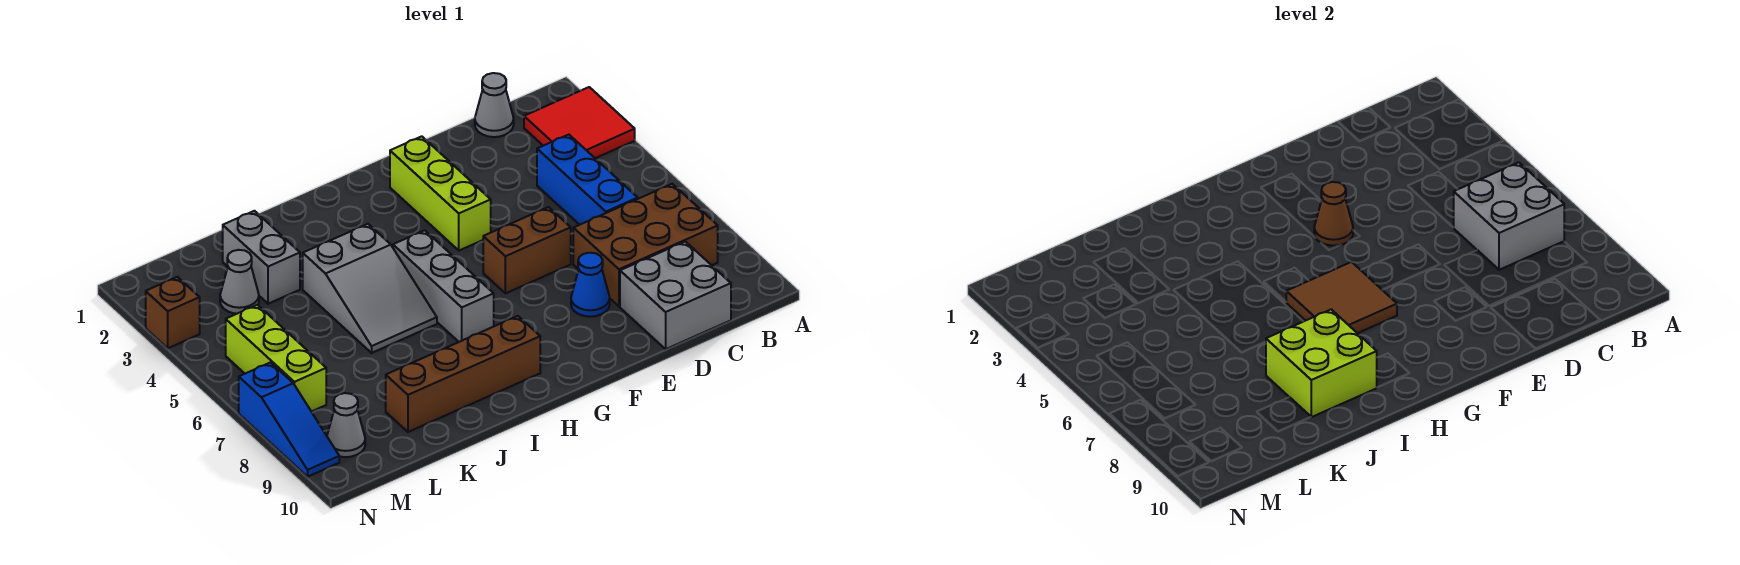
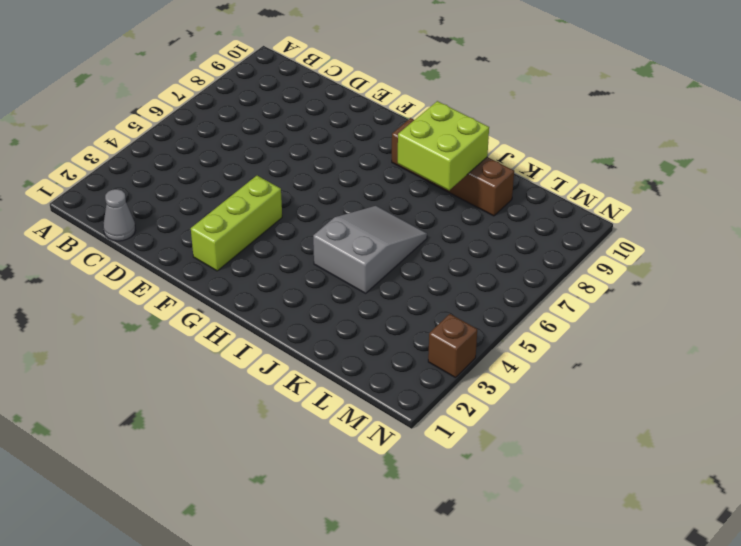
none -> red 2x2 tile [524,87,635,158]
none -> brown 2x3 brick [573,184,718,306]
none -> blue 1x3 brick [537,135,638,225]

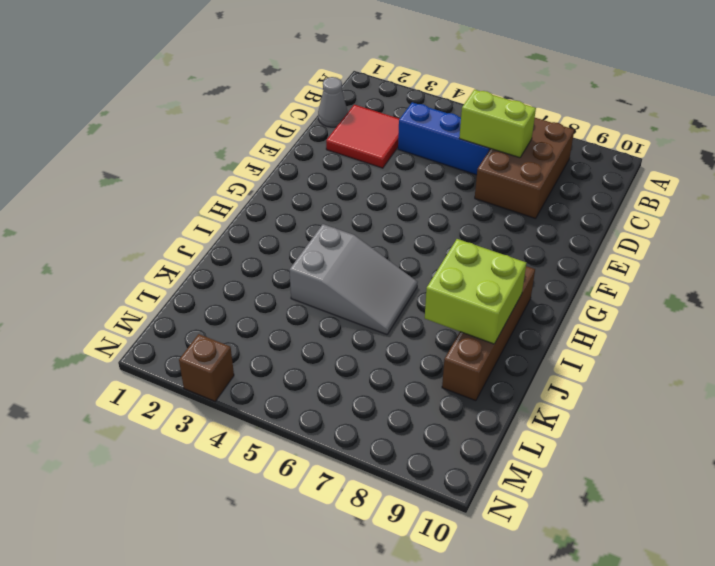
red 2x2 tile [326,105,399,168] -> red 2x2 tile moved to [524,87,635,158]
lime 1x2 brick [459,90,536,158] -> grey 2x2 brick [1453,162,1564,270]
none -> grey 2x2 brick [620,241,731,349]
none -> brown 1x2 brick [483,207,571,293]
none -> blue 1x1 cone [571,253,610,317]

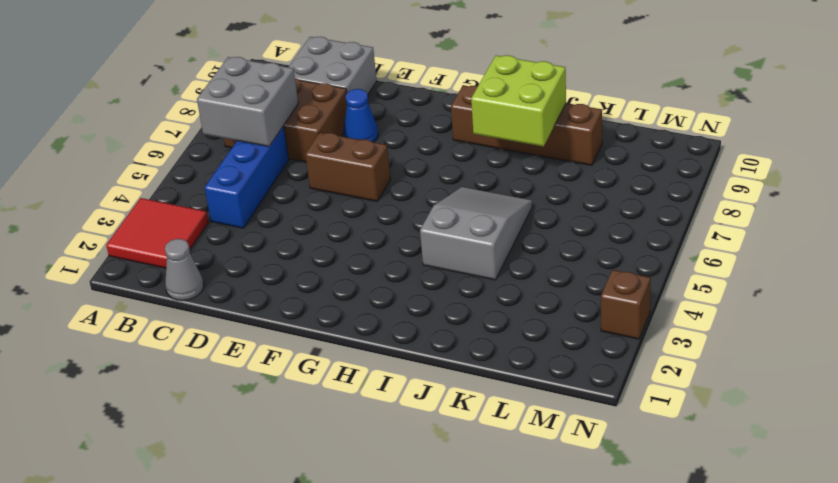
none -> lime 1x3 brick [390,136,491,251]
none -> grey 1x3 brick [393,230,494,342]
none -> grey 1x2 brick [223,211,300,304]

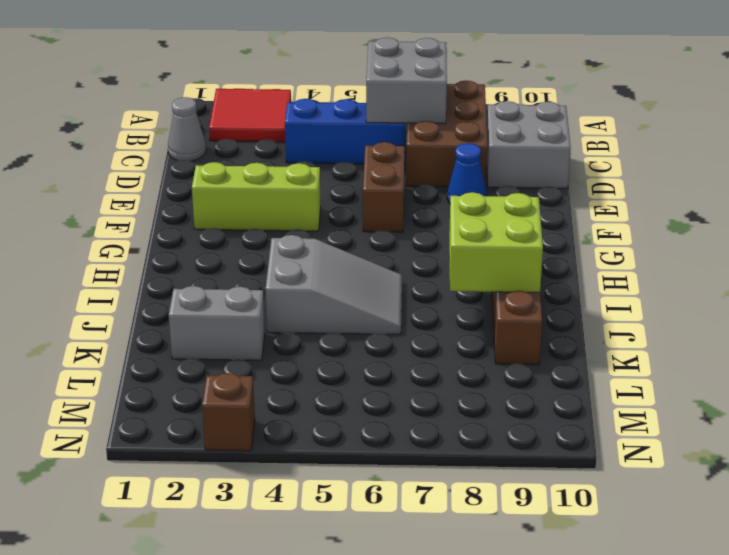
none -> grey 1x3 brick [393,230,494,342]
none -> grey 1x1 cone [220,250,259,314]
none -> lime 1x3 brick [226,305,326,412]

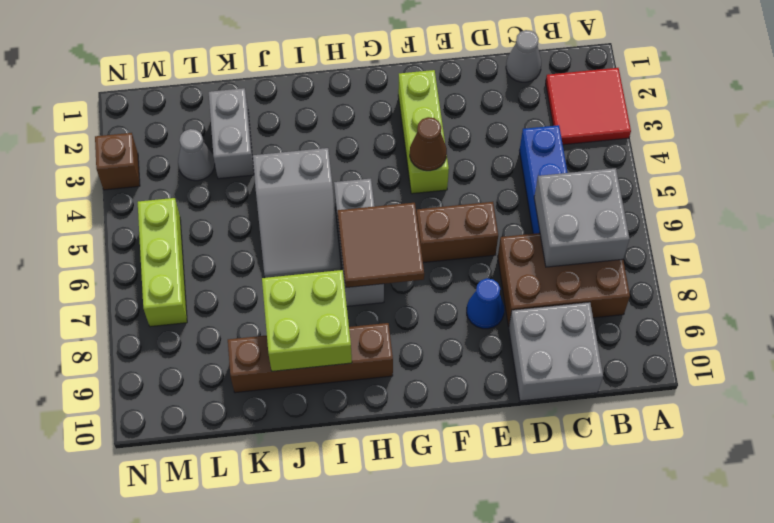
none -> grey 1x1 cone [327,393,365,457]
none -> blue 1x3 slope [239,363,339,477]

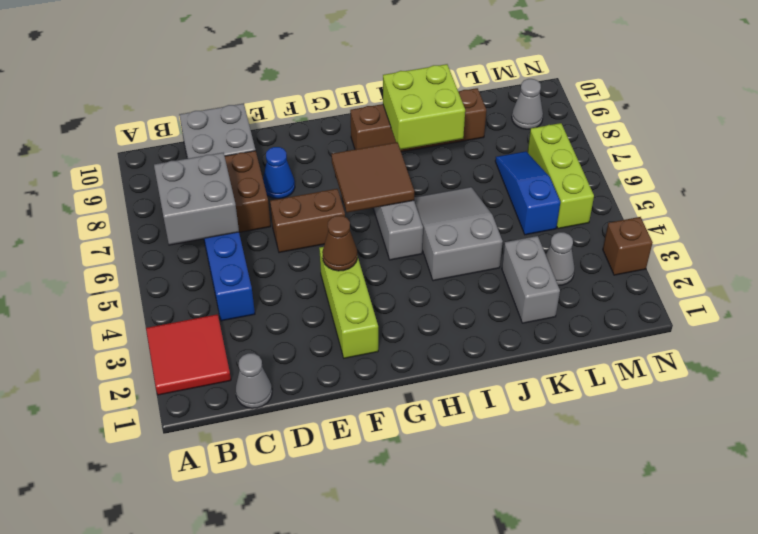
blue 1x3 slope [495,151,560,235] -> blue 1x3 slope moved to [239,363,339,477]

